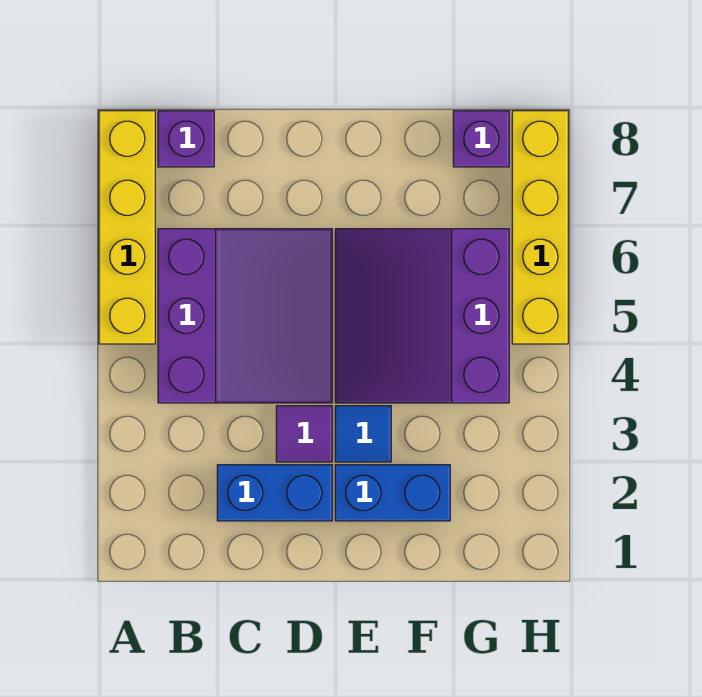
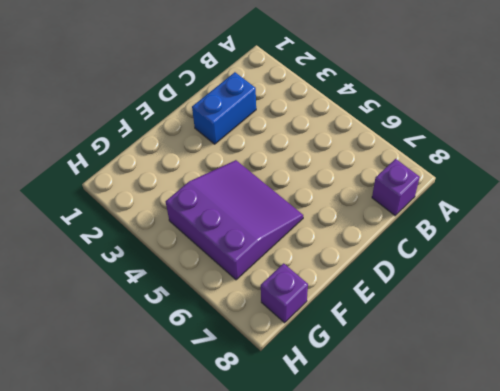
none -> yellow 1x4 brick [99,111,155,344]
none -> purple 3x3 slope [158,229,332,403]

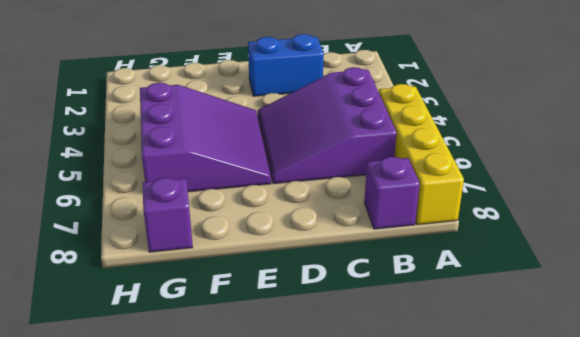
none -> purple 1x1 tile [276,406,332,462]
none -> blue 1x2 brick [335,465,450,521]

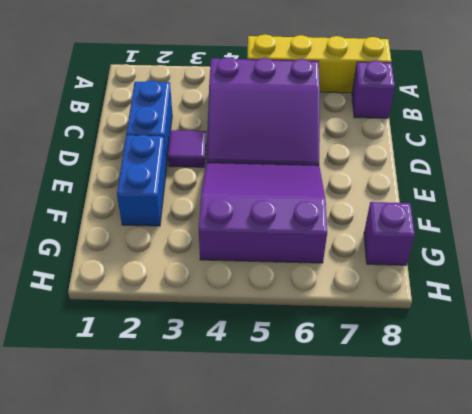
none -> blue 1x1 tile [335,406,391,462]
none -> yellow 1x4 brick [512,111,568,344]

